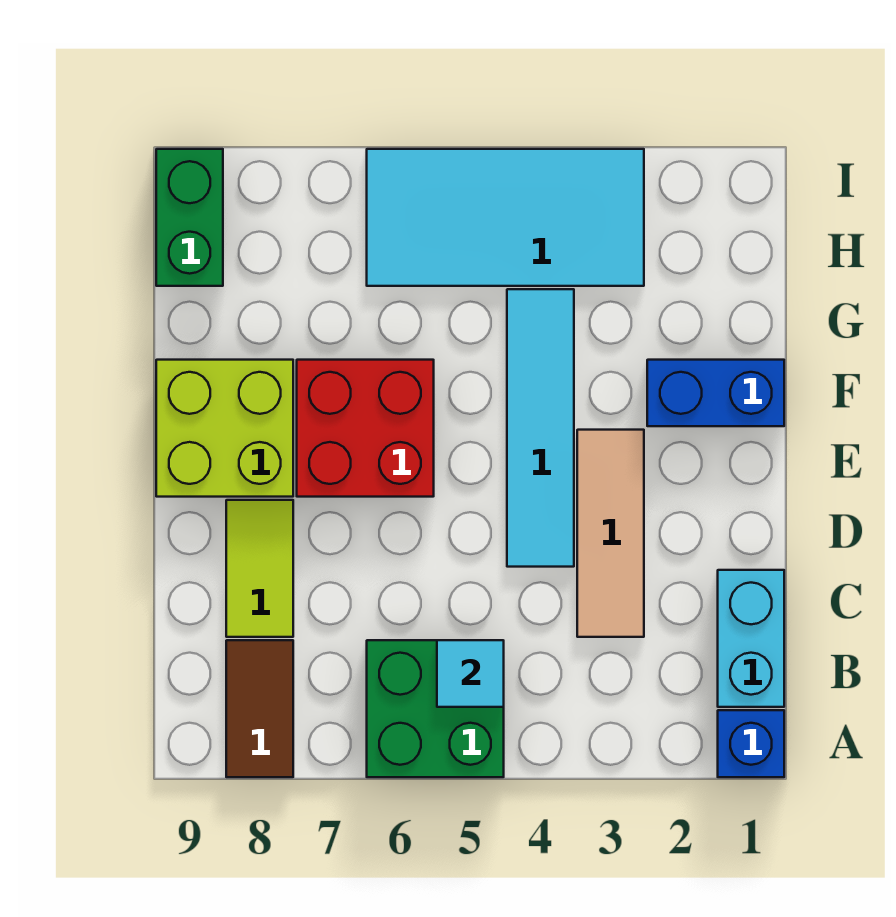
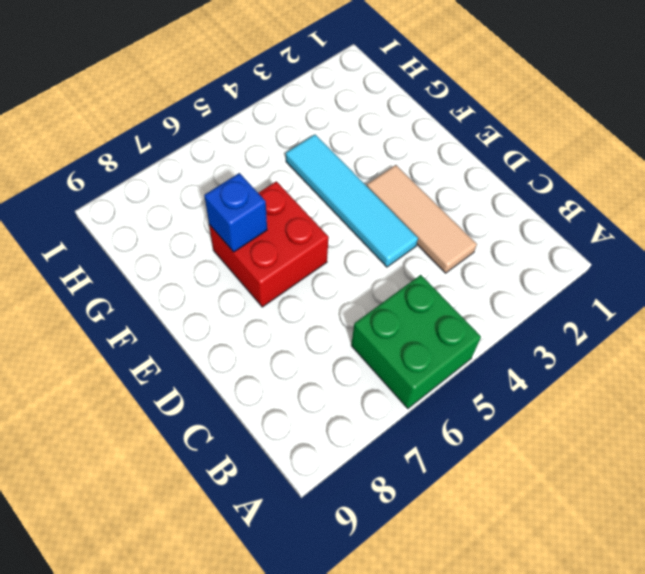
blue 1x1 brick [204,173,267,252] -> blue 1x1 brick moved to [718,710,784,777]
none -> brown 1x2 tile [226,640,293,777]
none -> cyan 1x2 brick [718,570,784,707]
none -> lime 1x2 tile [226,500,293,637]

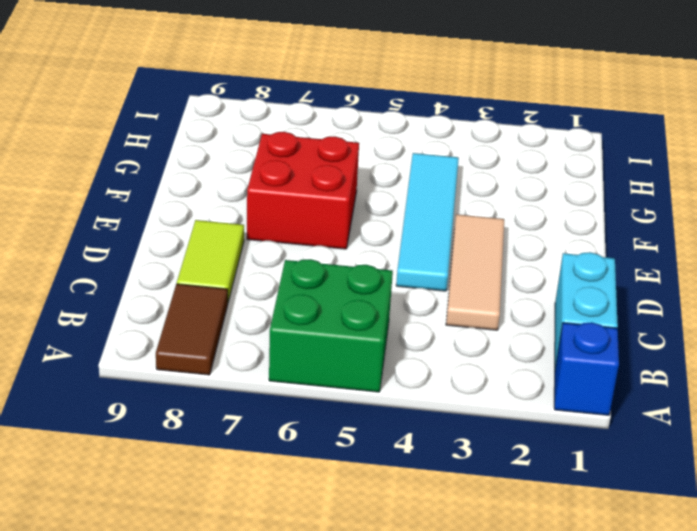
none -> lime 2x2 brick [156,360,293,497]
none -> blue 1x2 brick [647,360,784,426]
none -> cyan 2x4 tile [367,149,644,286]

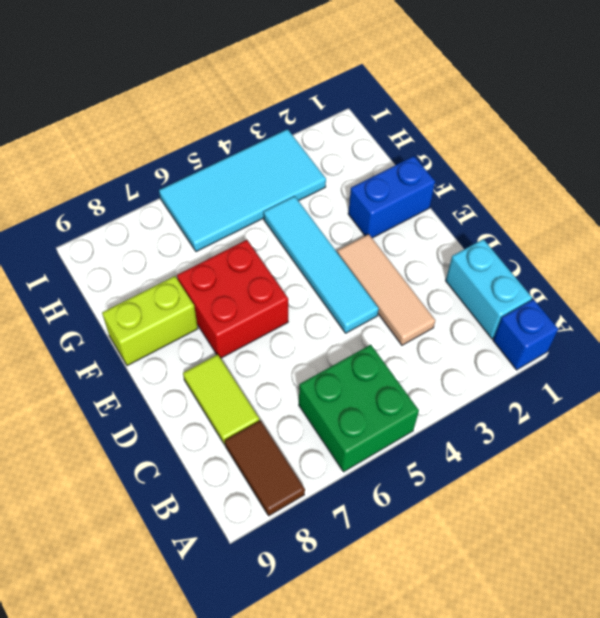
lime 1x2 brick [102,276,198,366] -> lime 2x2 brick [156,360,293,497]
none -> green 1x2 brick [156,149,223,286]
none -> cyan 1x1 tile [437,640,504,707]

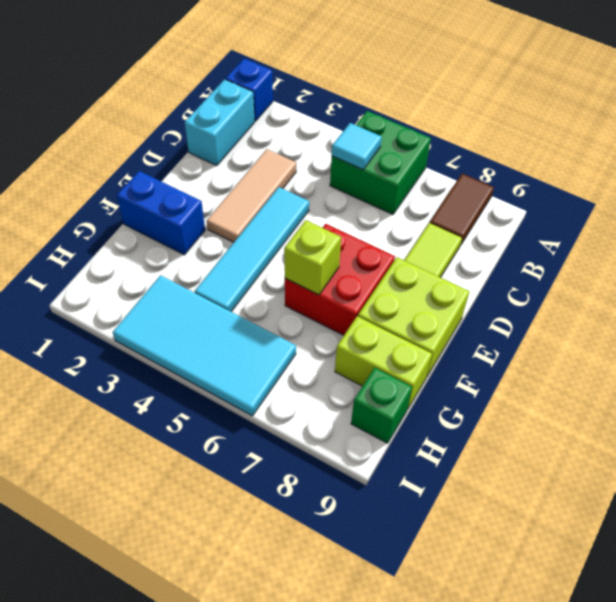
lime 1x1 brick [284,220,341,295] -> none
lime 1x2 brick [335,316,432,409] -> none
green 1x1 brick [351,368,412,443] -> green 1x2 brick [156,149,223,286]

